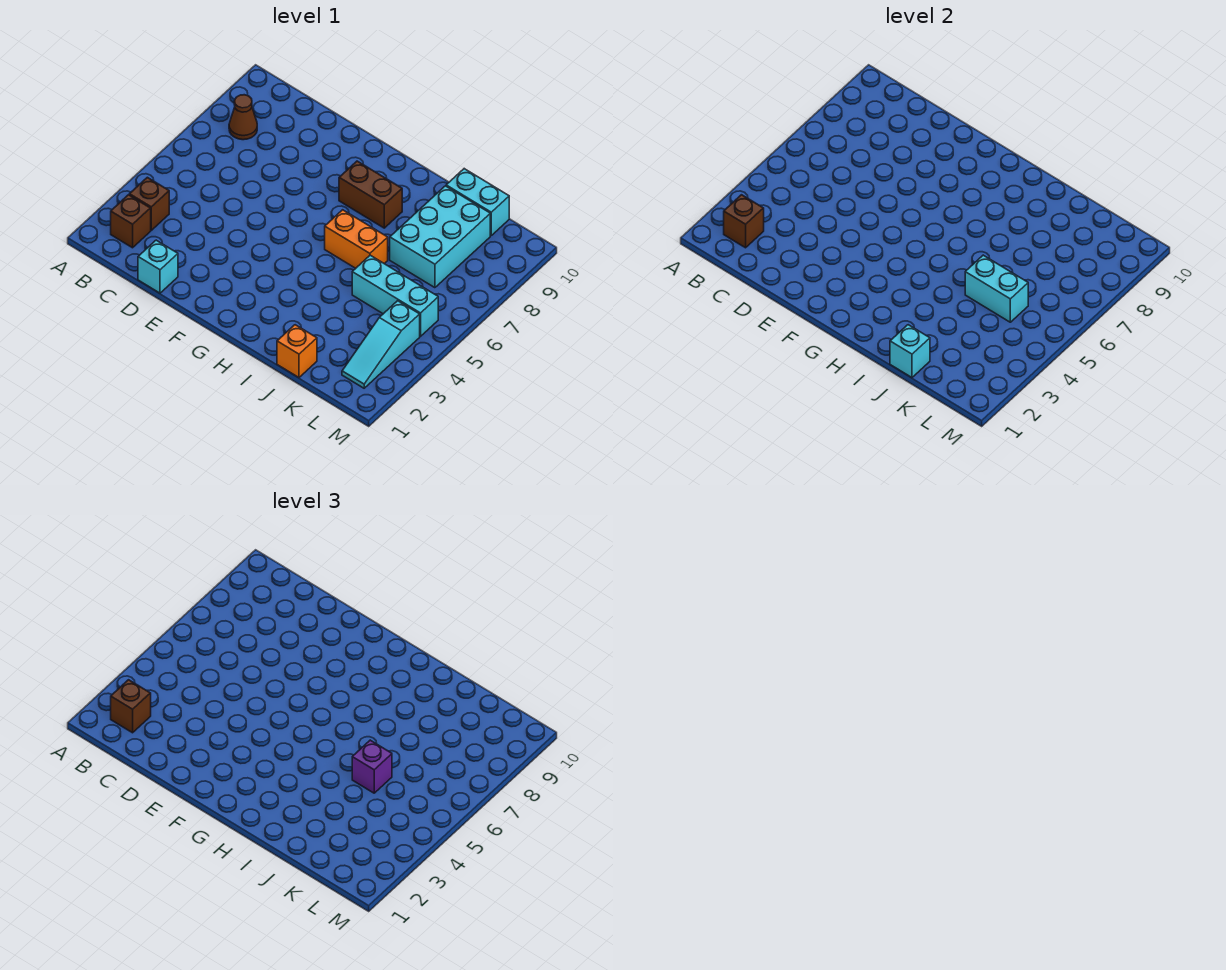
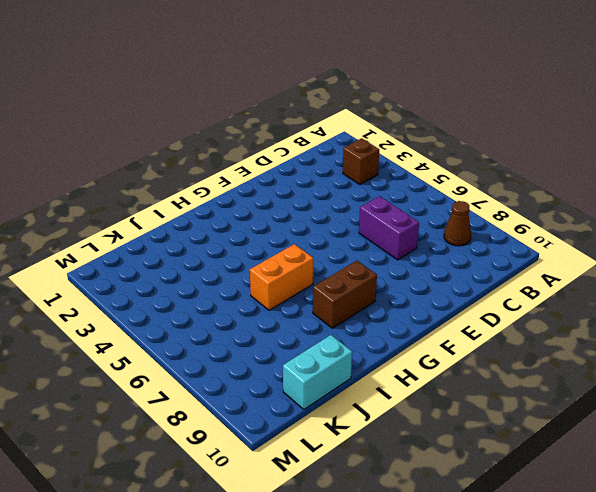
purple 1x2 brick [359,196,419,260] -> none
none -> brown 1x1 brick [111,195,151,248]
none -> cyan 1x1 brick [138,240,178,293]
none -> orange 1x1 brick [277,325,317,377]

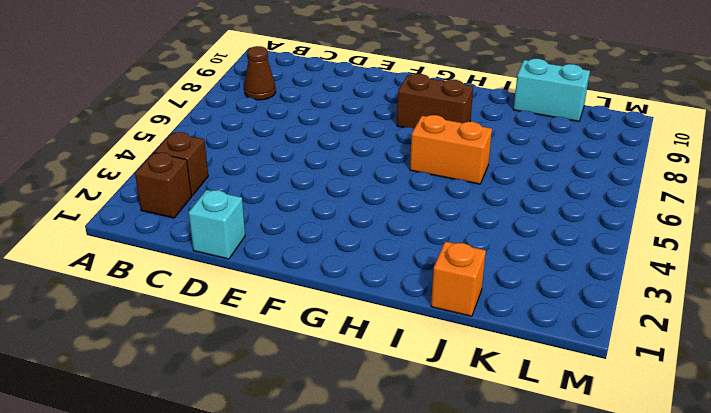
none -> cyan 1x3 brick [352,255,438,336]
none -> cyan 2x3 brick [390,186,490,288]
none -> cyan 1x3 slope [342,301,420,388]

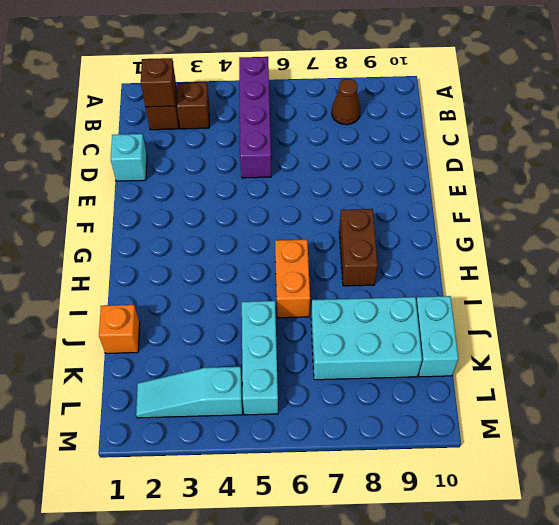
purple 1x4 brick [239,57,271,178] -> none
none -> cyan 1x1 brick [890,325,930,377]
none -> cyan 1x2 brick [965,255,1028,322]
none -> brown 1x1 brick [111,680,151,733]

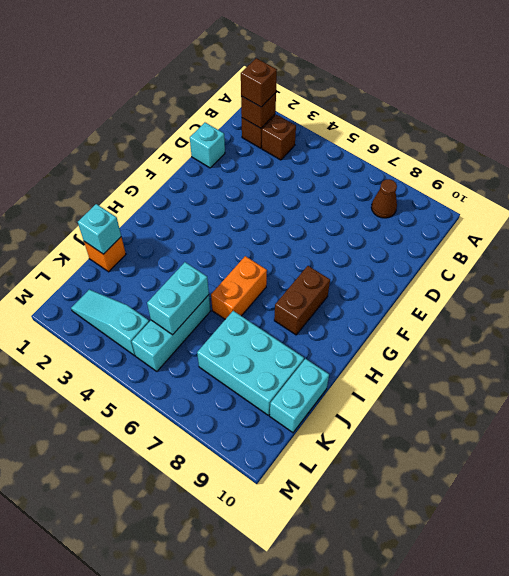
none -> purple 1x1 brick [352,740,392,793]

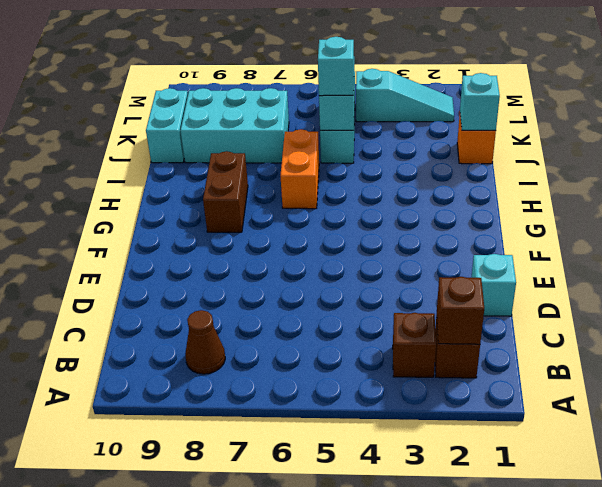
cyan 1x1 brick [318,37,354,96] -> purple 1x1 brick [352,740,392,793]
none -> brown 1x1 brick [111,680,151,733]

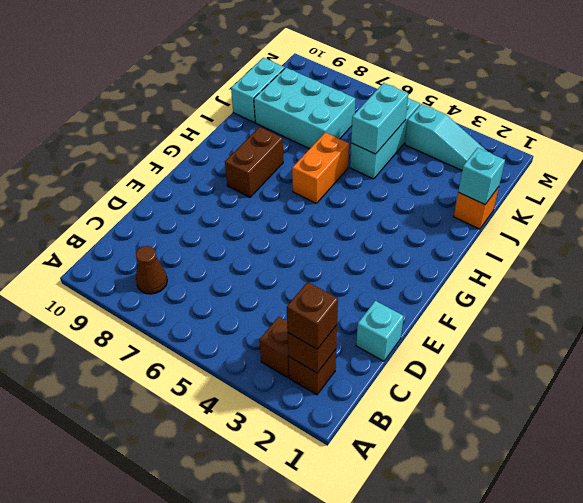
none -> purple 1x1 brick [352,740,392,793]

